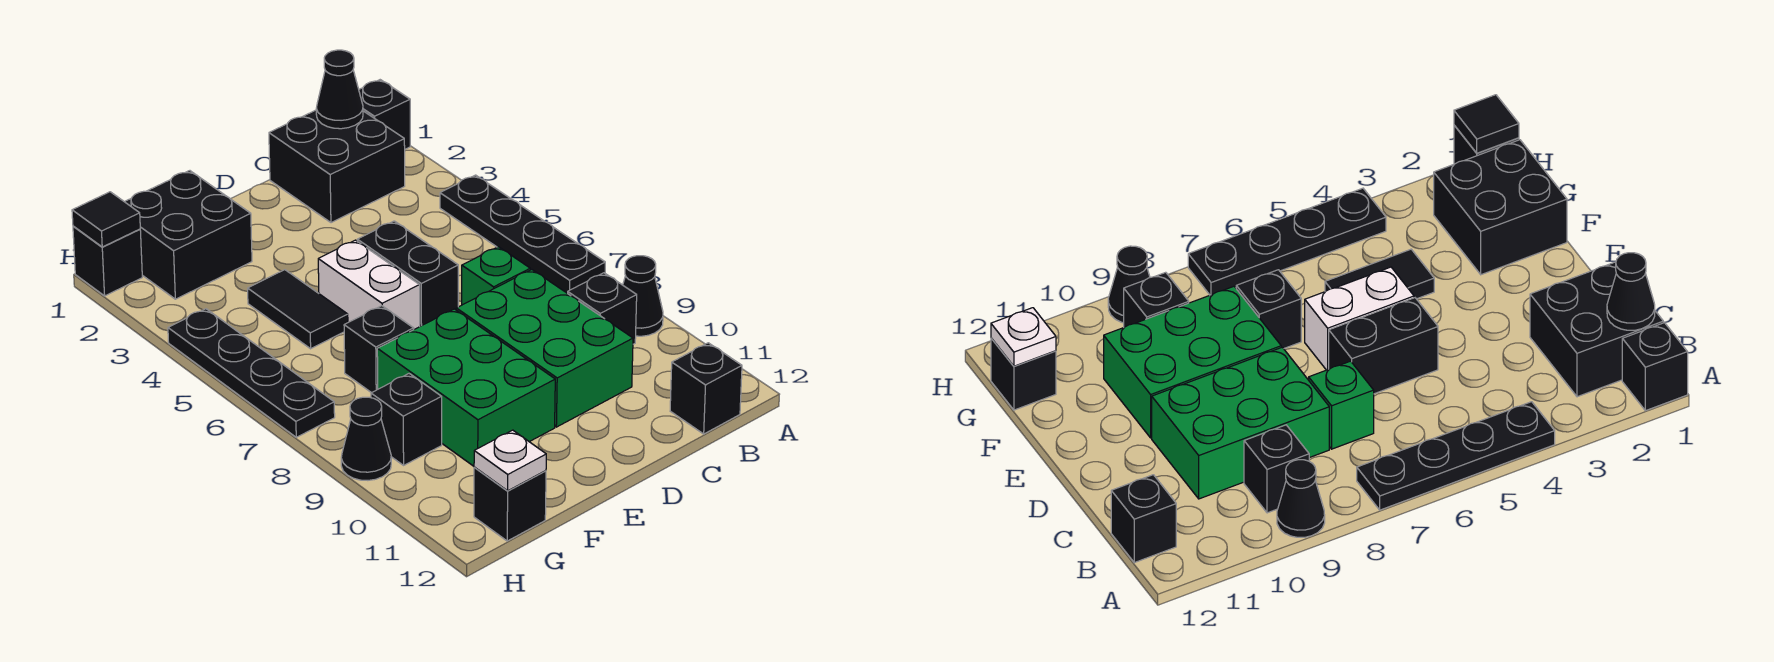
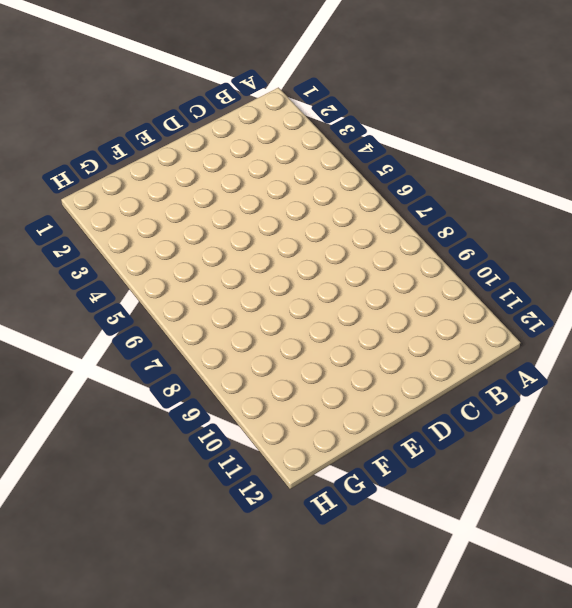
none -> black 1x1 brick [359,80,410,149]
none -> black 1x4 plate [440,175,605,293]
none -> black 1x1 cone [623,256,663,336]

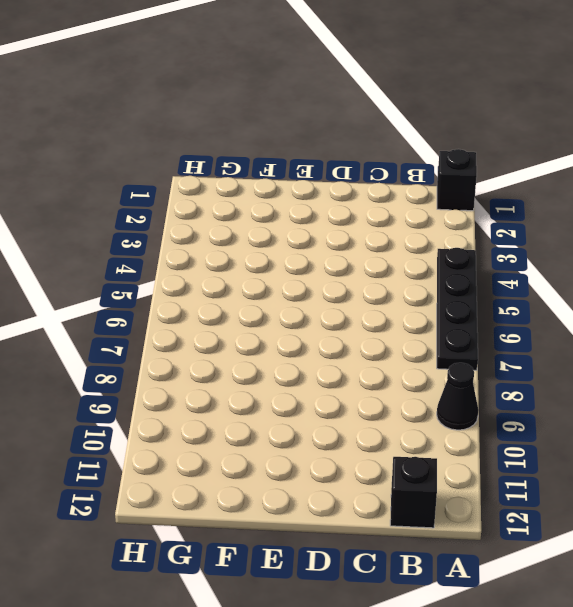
none -> black 2x2 brick [269,110,405,223]
none -> black 1x1 brick [568,273,637,344]
none -> green 1x1 brick [462,247,530,305]

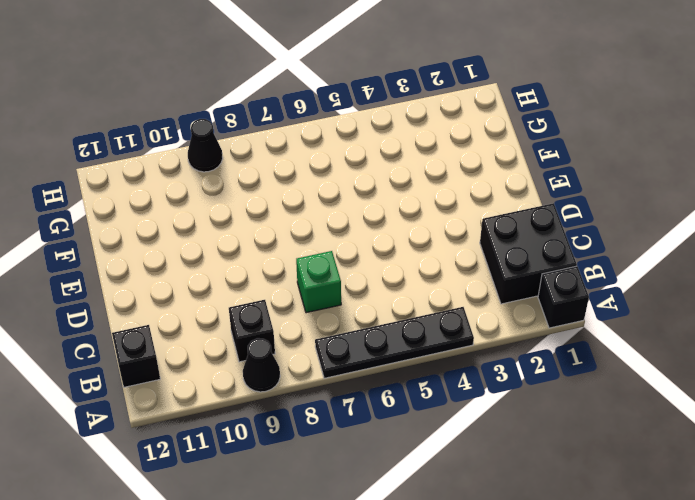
none -> green 2x3 brick [456,270,633,427]
none -> black 1x2 brick [357,221,458,326]
none -> white 1x2 brick [318,240,420,329]

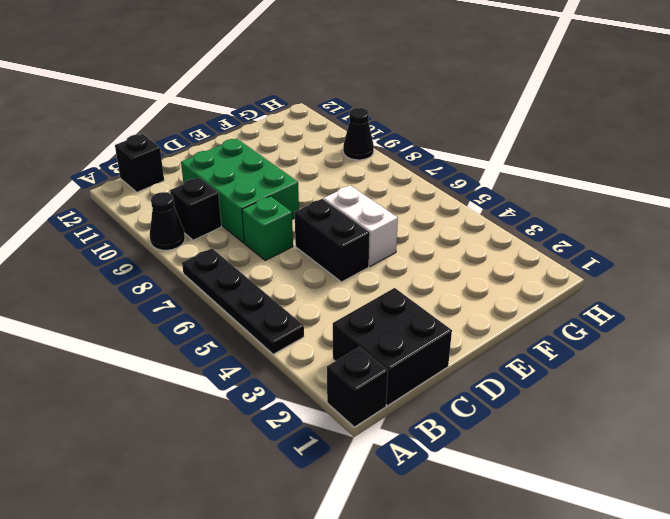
none -> green 2x3 brick [377,309,555,466]
none -> black 2x2 brick [125,171,252,299]
none -> black 1x2 tile [248,270,348,349]

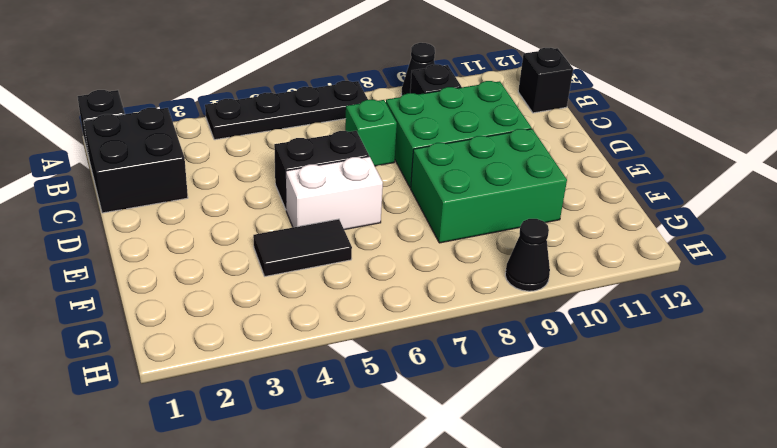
none -> black 2x2 brick [125,171,252,299]
none -> black 1x1 brick [344,306,414,393]
none -> black 1x1 brick [371,374,442,465]

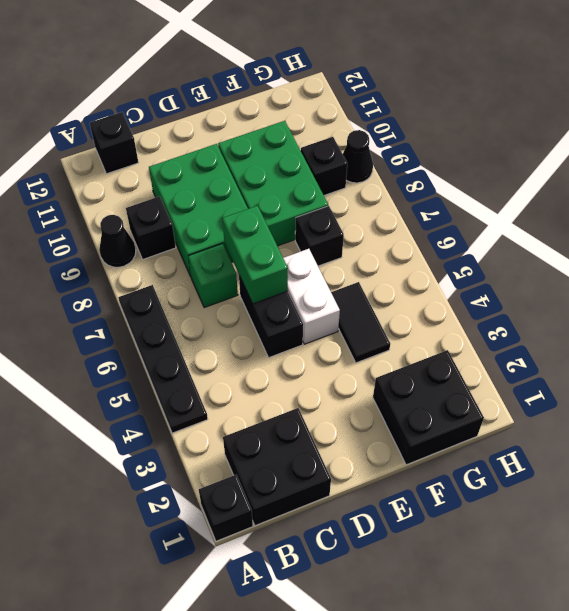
green 1x2 brick [222,206,288,304] -> none
none -> black 1x1 brick [474,467,546,541]
none -> black 1x1 brick [73,226,142,296]
none -> black 1x4 plate [168,309,335,437]

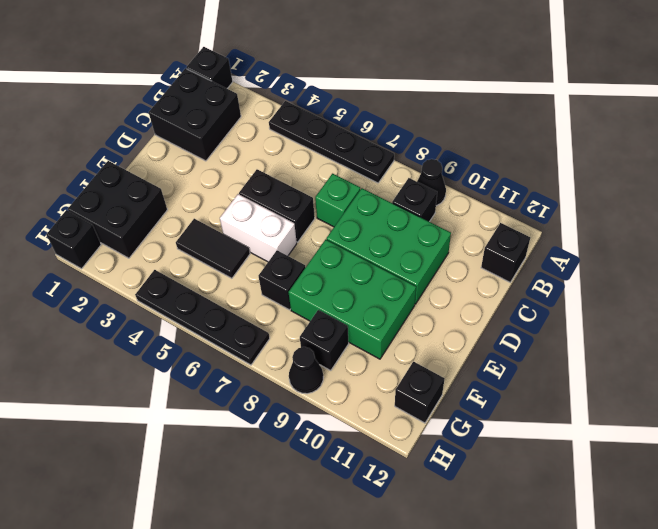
none -> black 1x1 cone [316,50,363,129]
none -> white 1x1 plate [474,430,546,491]
none -> black 1x1 tile [72,192,140,247]

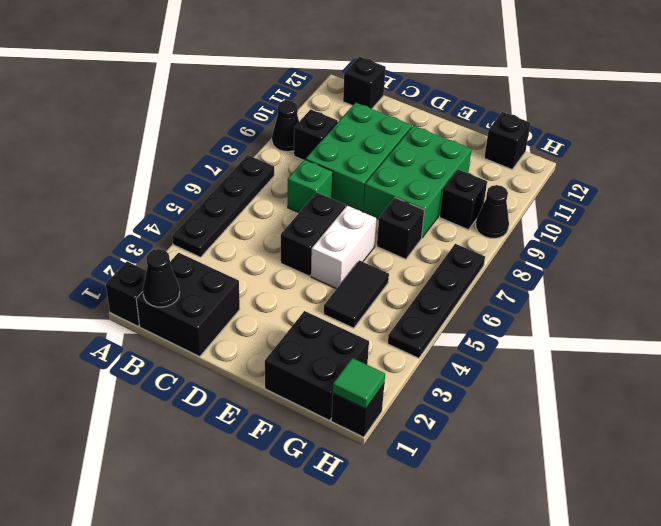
green 1x1 tile [333,358,385,409] -> black 1x1 tile [72,192,140,247]
none -> white 1x1 plate [474,430,546,491]

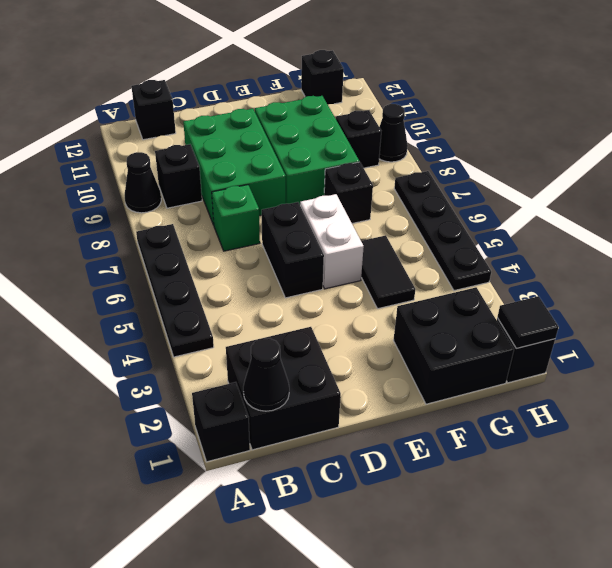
none -> white 1x1 plate [474,430,546,491]

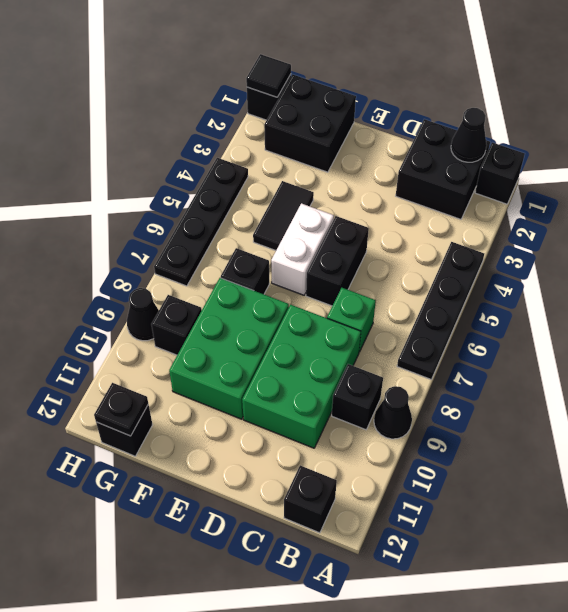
black 1x1 plate [94,383,148,436] -> white 1x1 plate [474,430,546,491]

